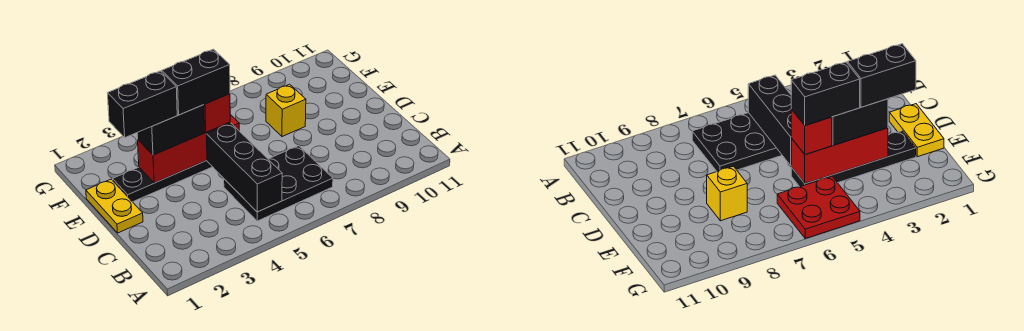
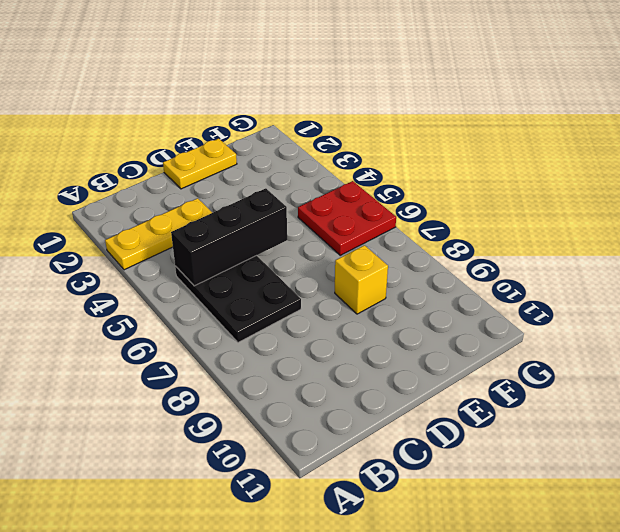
yellow 1x3 plate [105,198,212,270] -> none
none -> black 1x4 plate [113,161,212,202]
none -> red 1x3 brick [138,123,230,183]

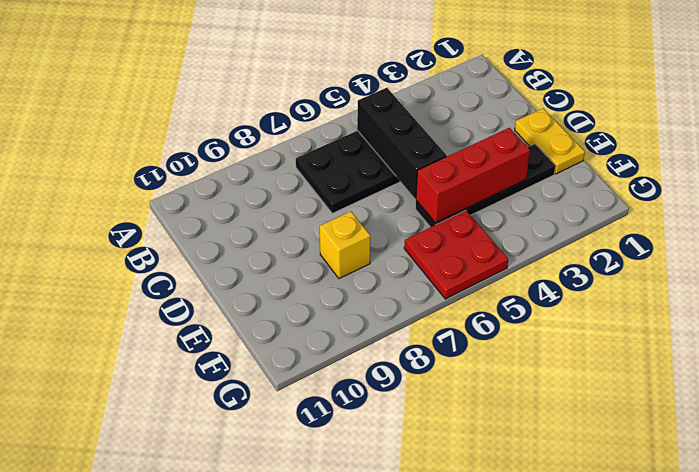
none -> black 1x2 brick [137,105,204,155]
none -> red 1x1 brick [204,94,230,132]

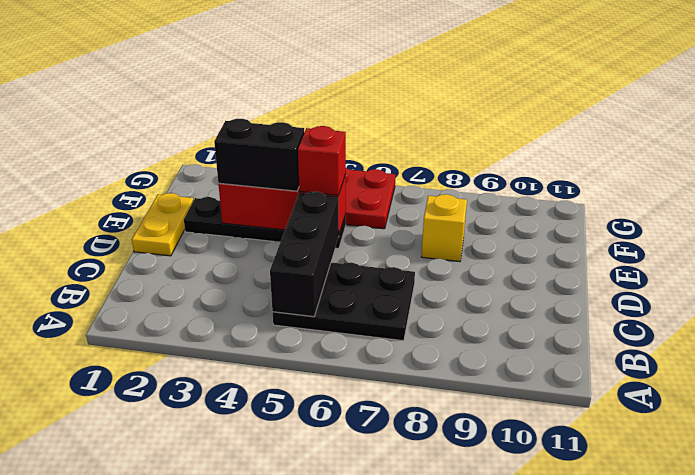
none -> black 1x2 brick [107,71,177,137]
none -> black 1x2 brick [162,49,230,115]

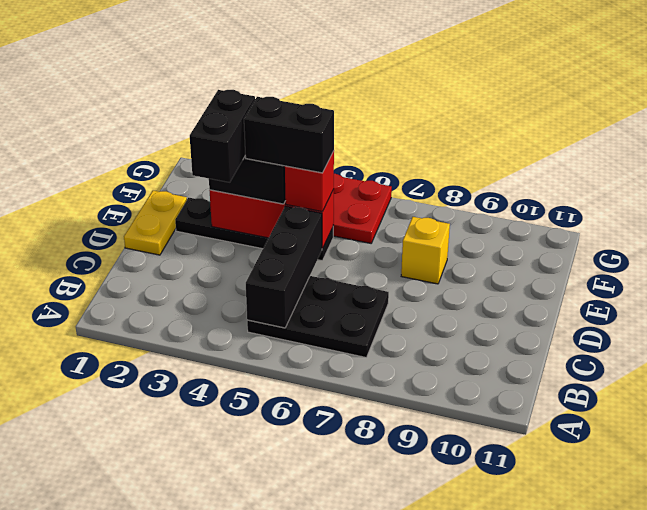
black 1x2 brick [190,90,255,182] -> black 1x2 brick turned to [107,71,177,137]

